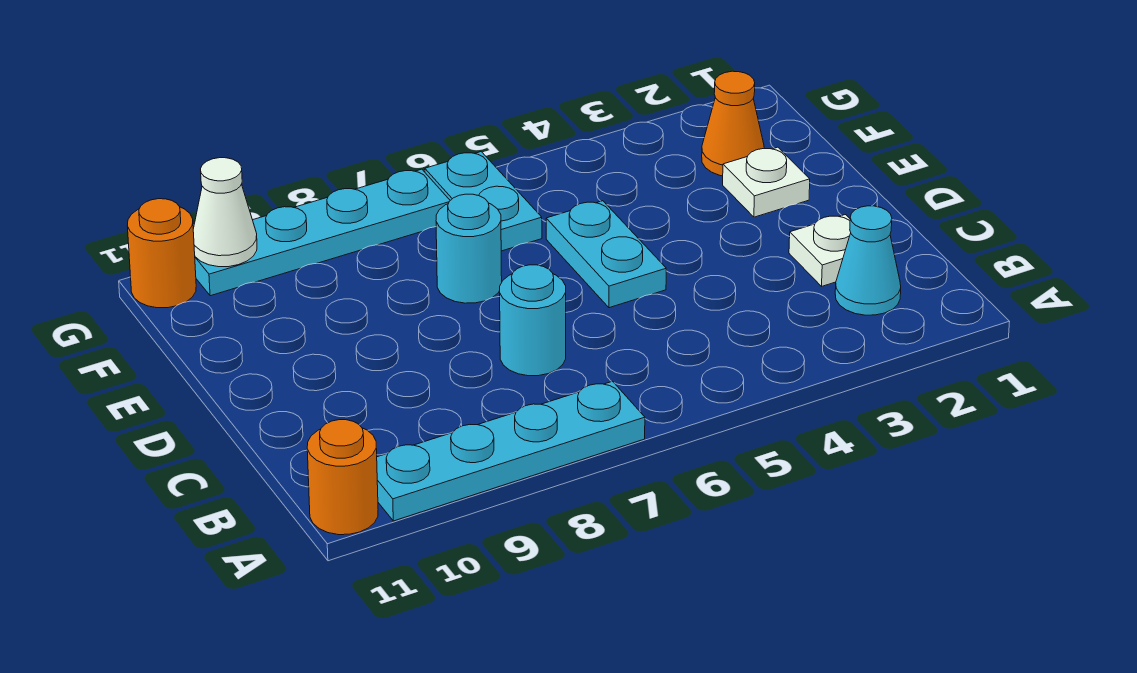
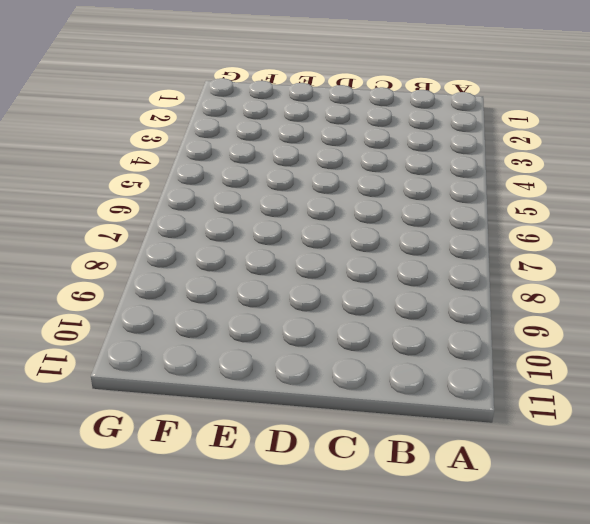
none -> cyan 1x4 plate [377,381,645,521]
none -> orange 1x1 round brick [307,420,378,535]
none -> cyan 1x1 cone [835,206,901,315]

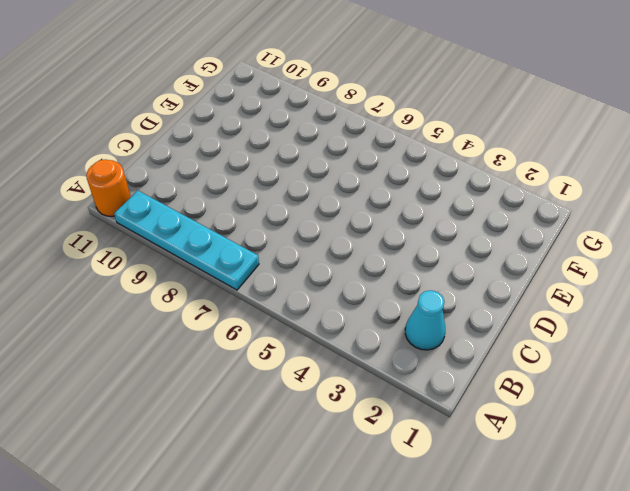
none -> white 1x1 plate [789,215,851,286]
none -> cyan 1x1 round brick [500,265,566,376]
none -> cyan 1x2 plate [546,201,666,308]

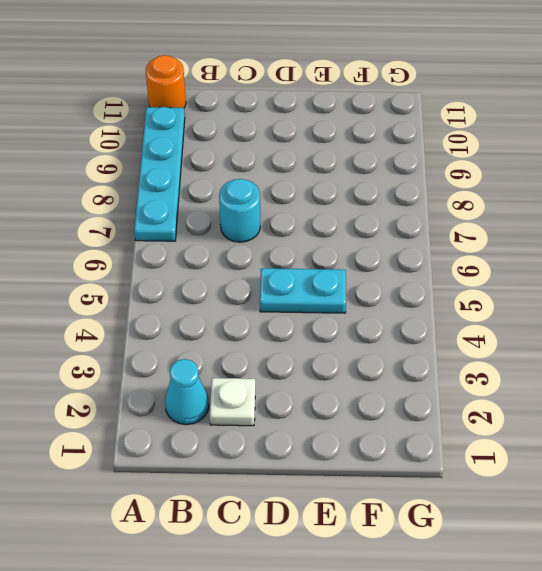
none -> white 1x1 plate [723,147,810,217]
none -> cyan 1x1 round brick [436,194,502,303]
none -> orange 1x1 cone [702,71,764,176]

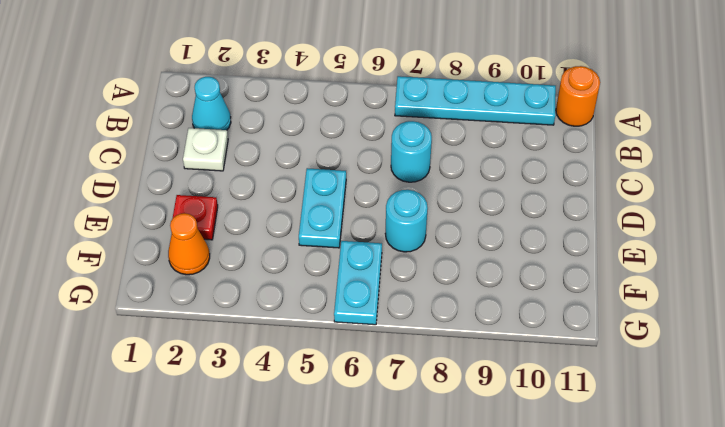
red 1x1 plate [173,195,218,240] -> white 1x1 plate [723,147,810,217]
none -> cyan 1x4 plate [195,169,450,296]
none -> orange 1x1 round brick [127,199,196,308]
none -> white 1x1 cone [193,158,257,267]

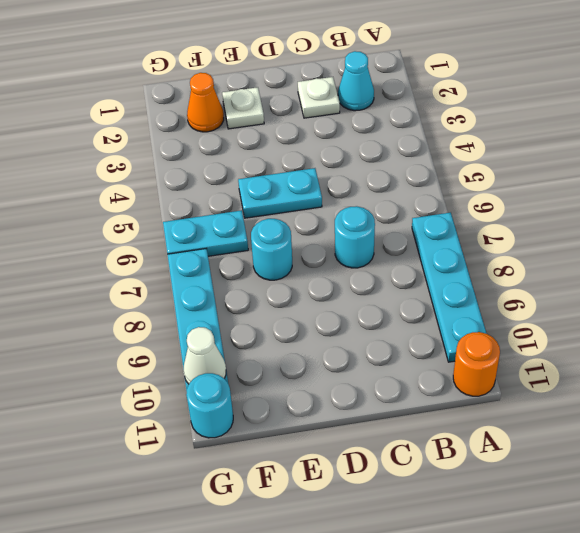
cyan 1x1 round brick [186,373,233,438] -> orange 1x1 round brick [127,199,196,308]

